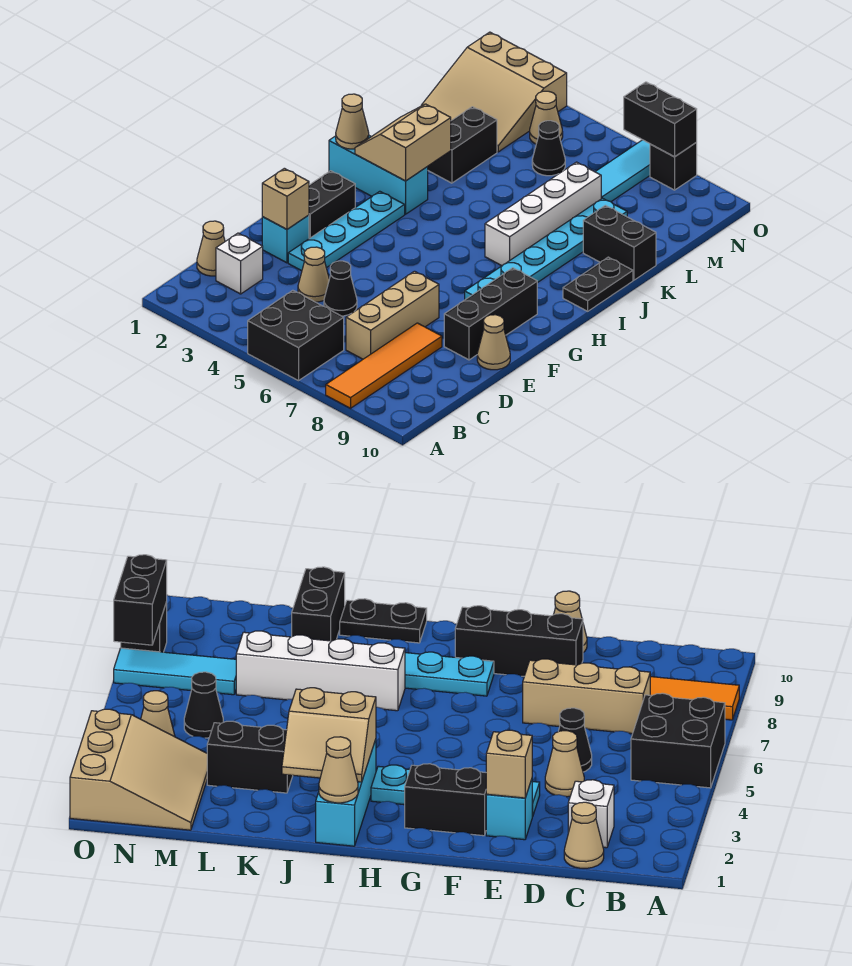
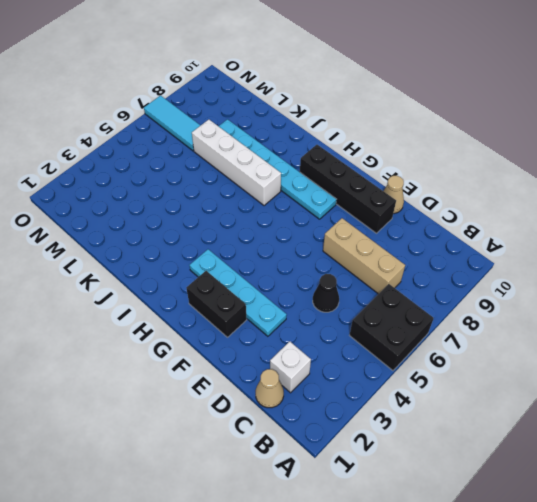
black 1x4 brick [300,145,396,233] -> black 1x3 brick [444,268,537,360]
none -> orange 1x4 tile [326,323,442,408]
none -> tan 1x1 cone [298,247,329,302]
none -> cyan 1x1 brick [262,215,309,263]

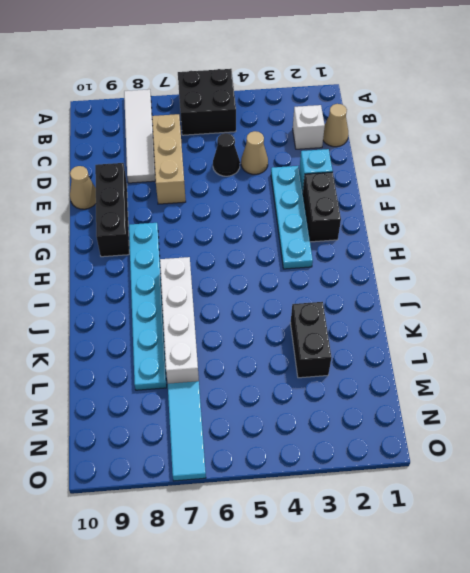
white 1x4 tile [124,89,155,183] -> orange 1x4 tile [326,323,442,408]
none -> cyan 1x3 brick [329,136,428,214]
none -> black 1x2 plate [563,257,633,311]
none -> black 1x2 brick [583,205,656,280]

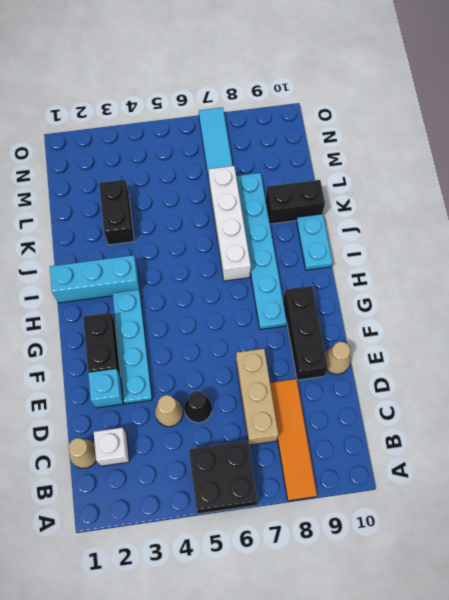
cyan 1x2 plate [297,214,332,270] -> black 1x2 plate [563,257,633,311]
none -> tan 3x3 slope [421,32,567,152]
none -> black 1x1 cone [532,121,565,176]
none -> tan 1x1 cone [530,91,563,144]

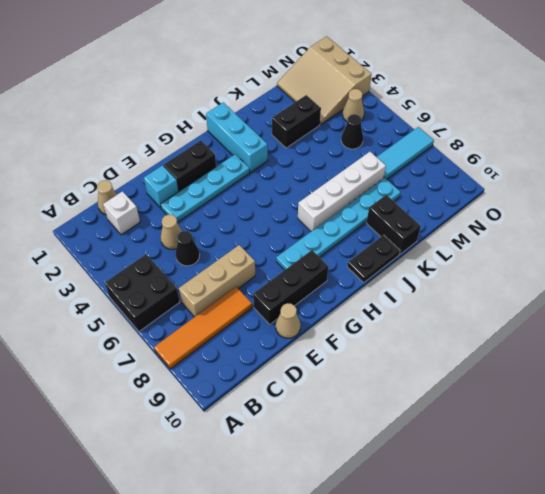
none -> black 1x1 brick [650,143,697,190]
none -> tan 1x1 brick [262,168,309,229]
none -> tan 1x1 cone [336,94,369,149]

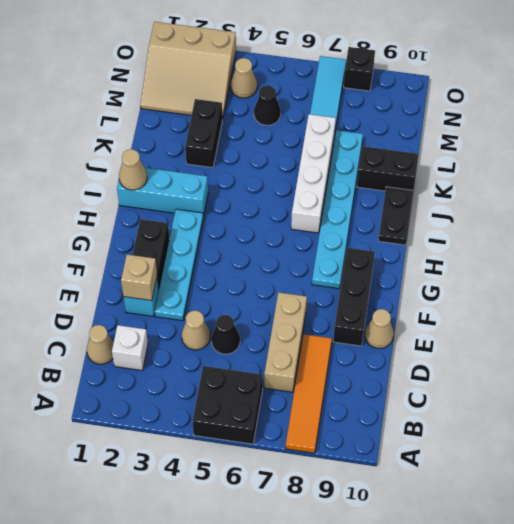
none -> tan 2x2 slope [355,104,451,181]
none -> black 1x2 brick [624,82,697,157]

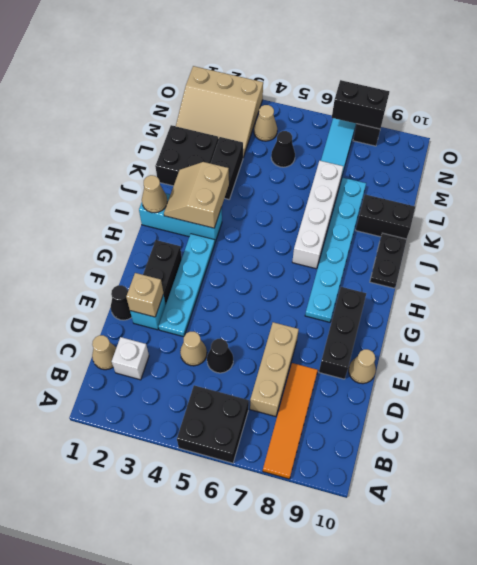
black 1x1 cone [111,285,132,320] -> none
black 2x2 brick [155,125,219,186] -> none

